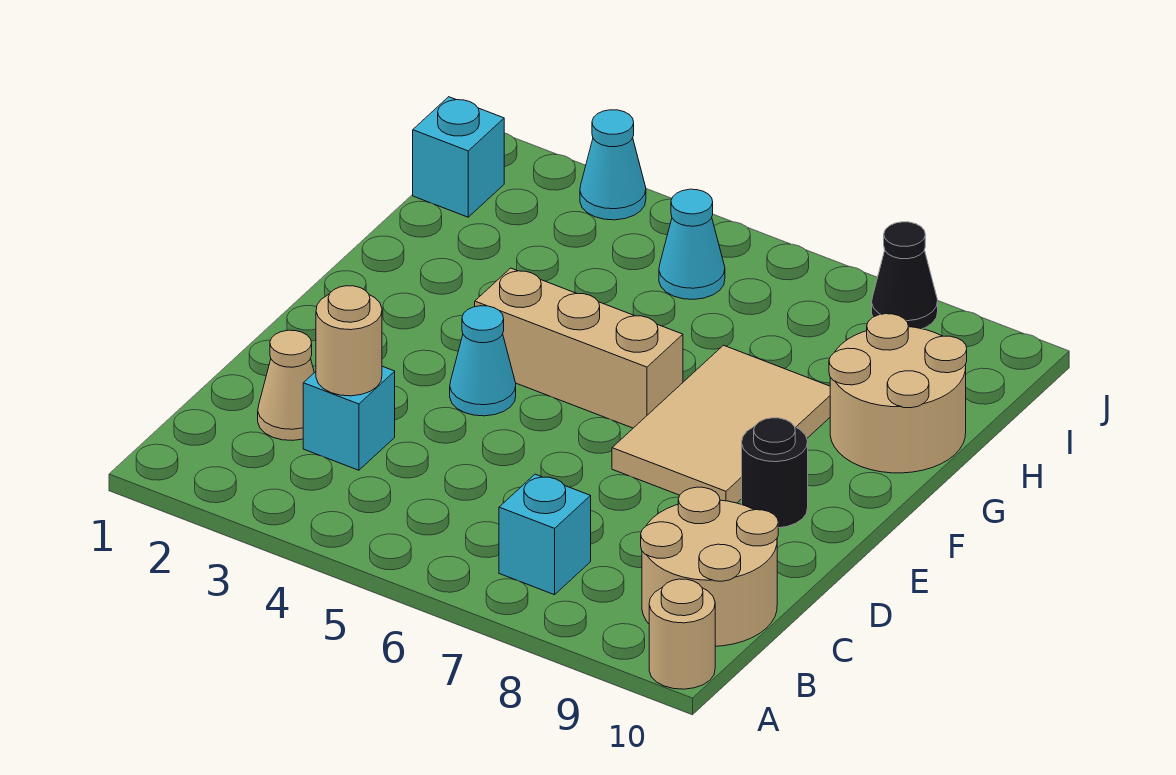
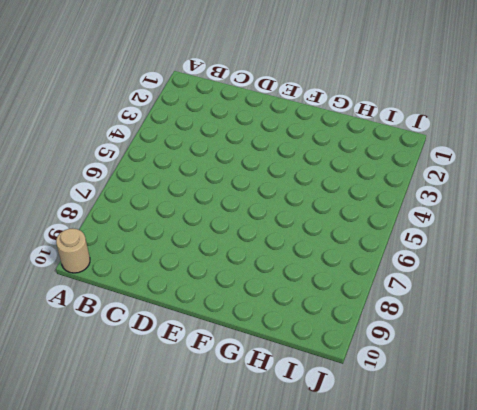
none -> cyan 1x1 brick [499,474,591,595]
none -> tan 2x2 round brick [641,487,778,646]
none -> tan 1x1 cone [258,330,314,440]

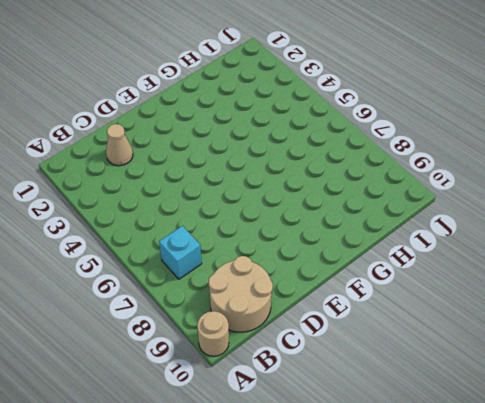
none -> cyan 1x1 brick [303,366,395,470]
none -> cyan 1x1 cone [450,306,516,416]
none -> tan 2x3 tile [612,345,830,503]

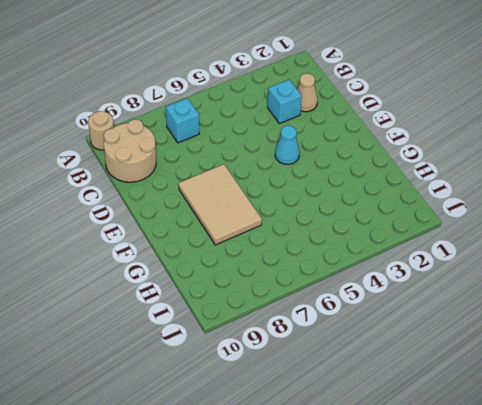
none -> black 1x1 round brick [742,418,808,528]
none -> tan 1x3 brick [475,268,683,428]
none -> tan 2x2 round brick [829,314,967,473]

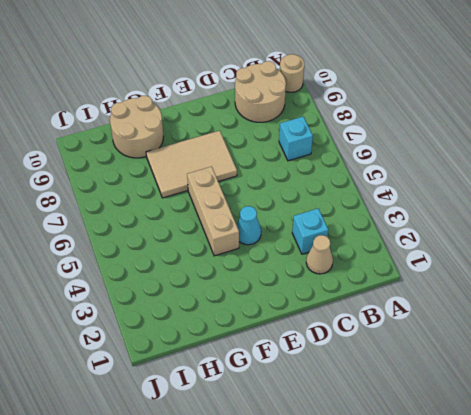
none -> black 1x1 round brick [742,418,808,528]
none -> cyan 1x1 brick [413,97,504,217]
none -> cyan 1x1 cone [659,189,725,299]

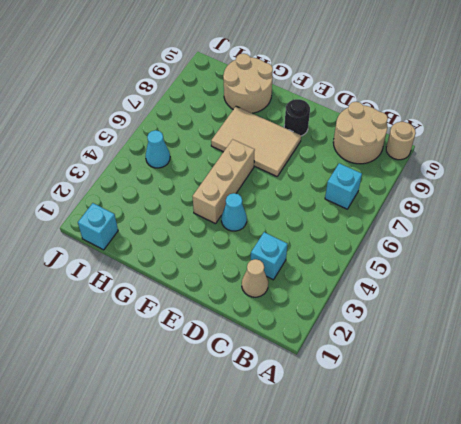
none -> cyan 1x1 cone [580,110,646,220]
none -> black 1x1 cone [872,222,938,329]
none -> tan 1x1 round brick [316,286,382,396]

